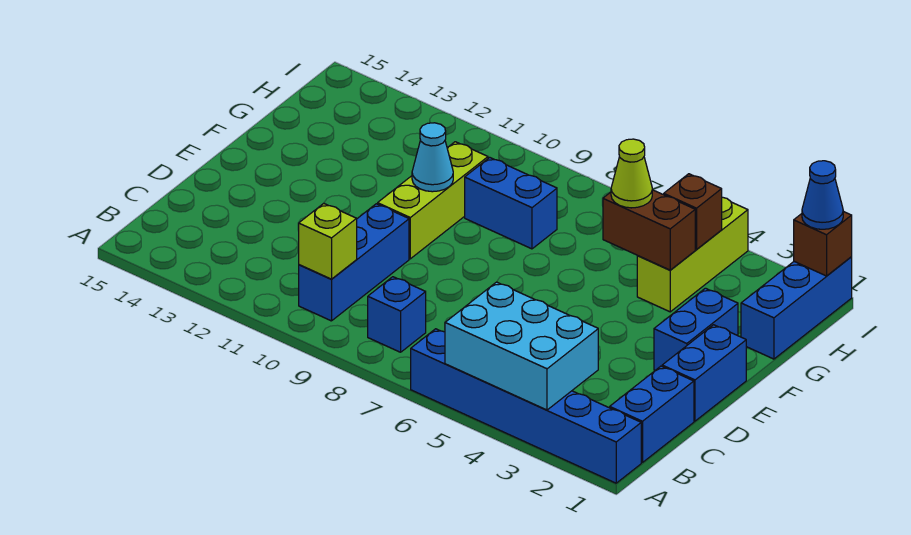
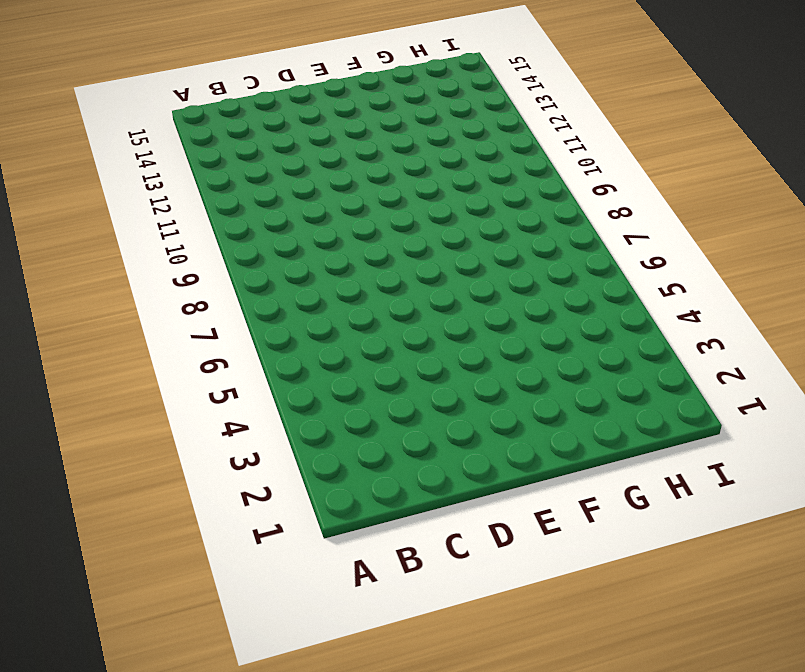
none -> blue 1x6 brick [411,329,641,483]
none -> blue 1x2 brick [610,366,694,463]
none -> blue 1x1 brick [368,277,426,352]

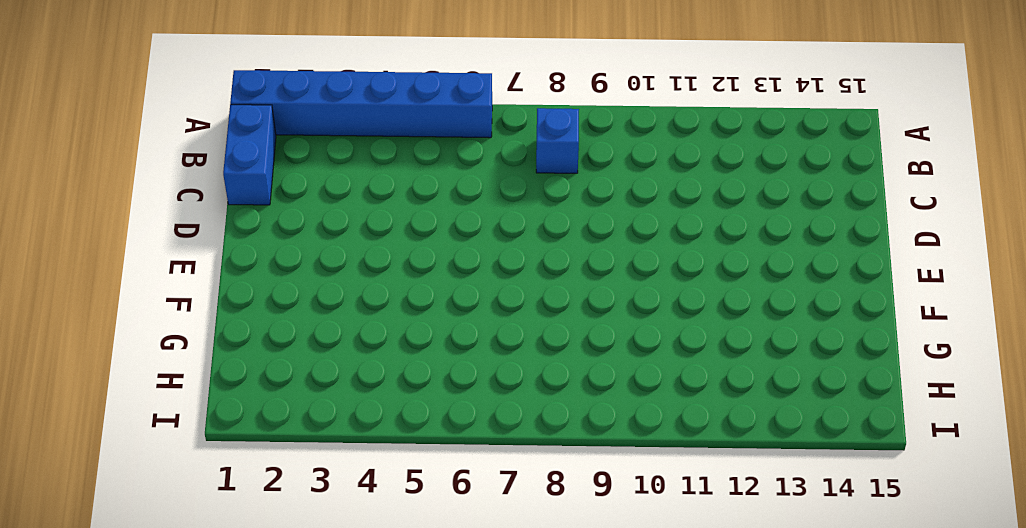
none -> blue 1x3 brick [299,204,409,321]
none -> blue 1x2 brick [662,325,746,421]
none -> blue 1x2 brick [654,288,738,370]

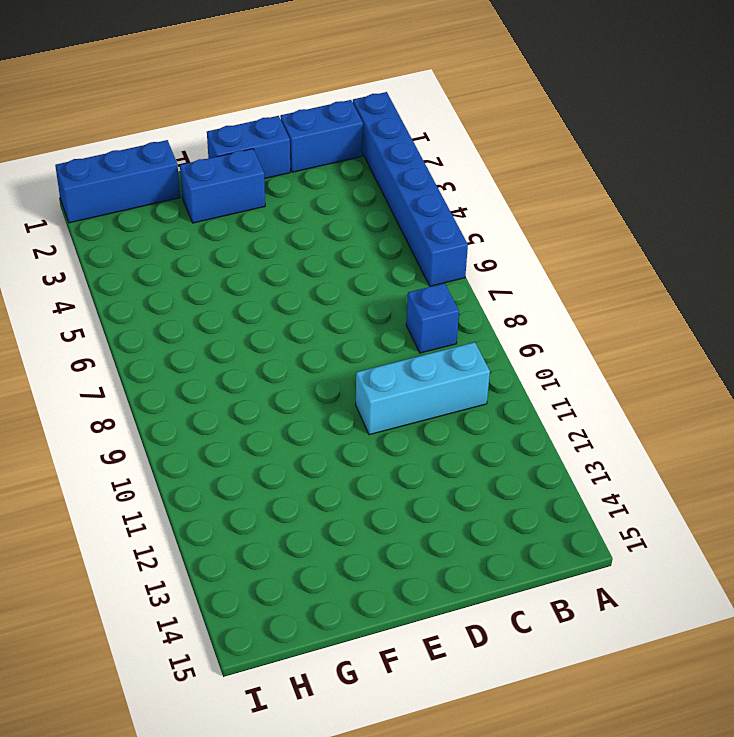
cyan 1x3 brick [356,342,490,435] -> blue 1x3 brick [299,204,409,321]
none -> lime 1x3 brick [378,142,488,259]
none -> lime 1x3 brick [637,197,748,312]
none -> blue 1x2 brick [465,157,557,249]

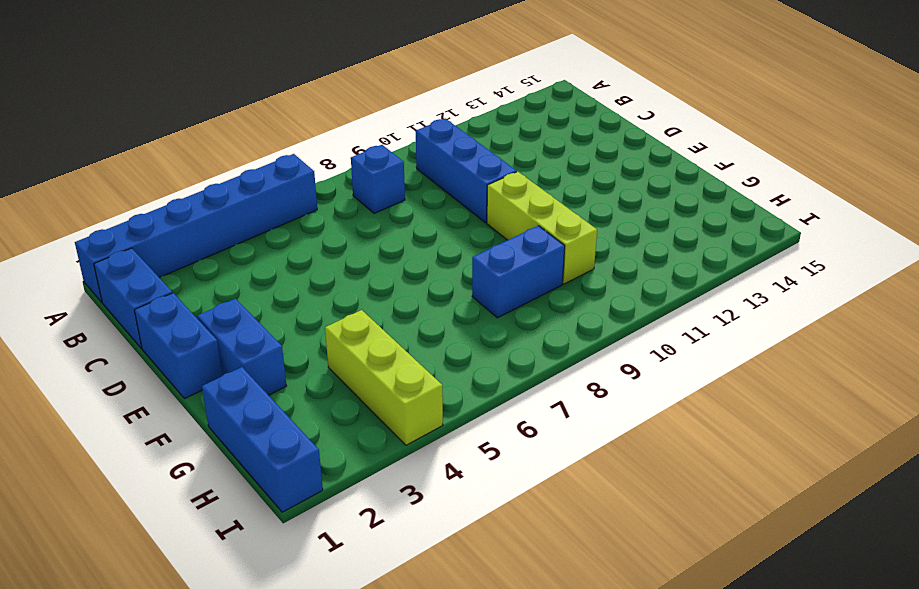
none -> cyan 2x3 brick [445,282,598,410]
none -> lime 1x1 brick [299,203,357,279]
none -> cyan 1x1 cone [412,123,453,192]

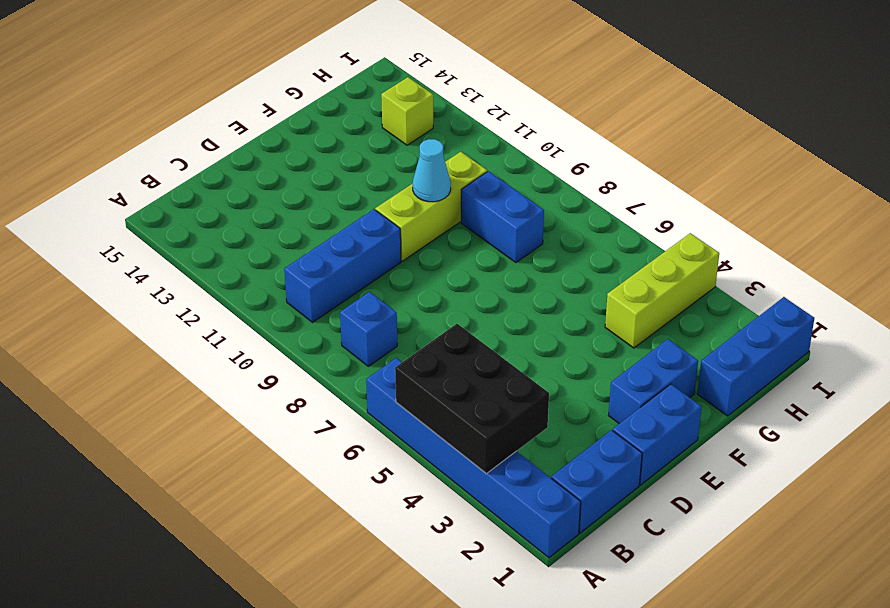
black 2x3 brick [395,324,549,473] -> cyan 2x3 brick [445,282,598,410]
lime 1x1 brick [381,77,433,145] -> lime 1x1 brick moved to [299,203,357,279]
none -> brown 1x2 brick [603,190,695,270]
none -> brown 1x1 brick [664,174,722,249]
none -> brown 1x1 brick [794,211,852,276]

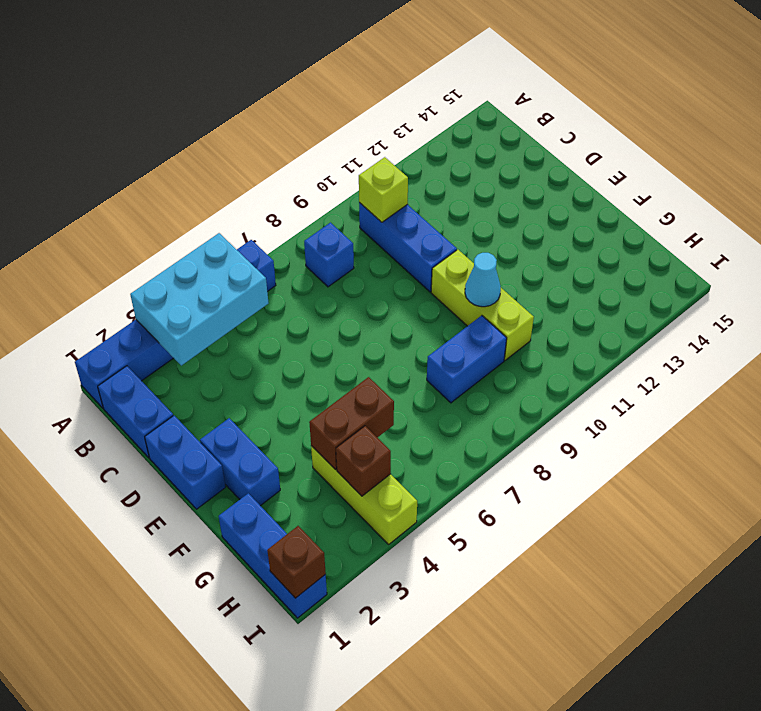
none -> lime 1x1 cone [611,139,652,208]
none -> blue 1x1 cone [802,161,843,229]

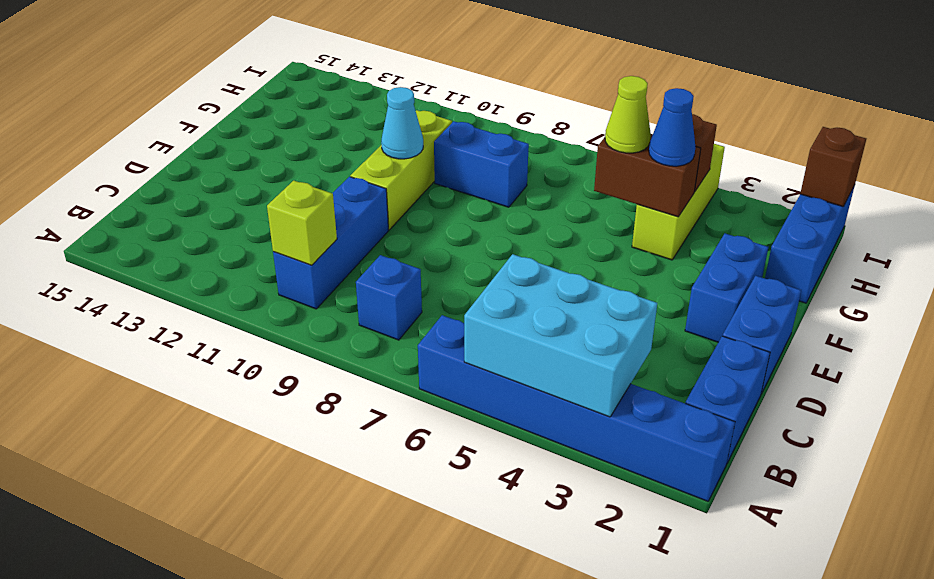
blue 1x1 cone [649,88,696,166] -> blue 1x1 cone moved to [802,161,843,229]

